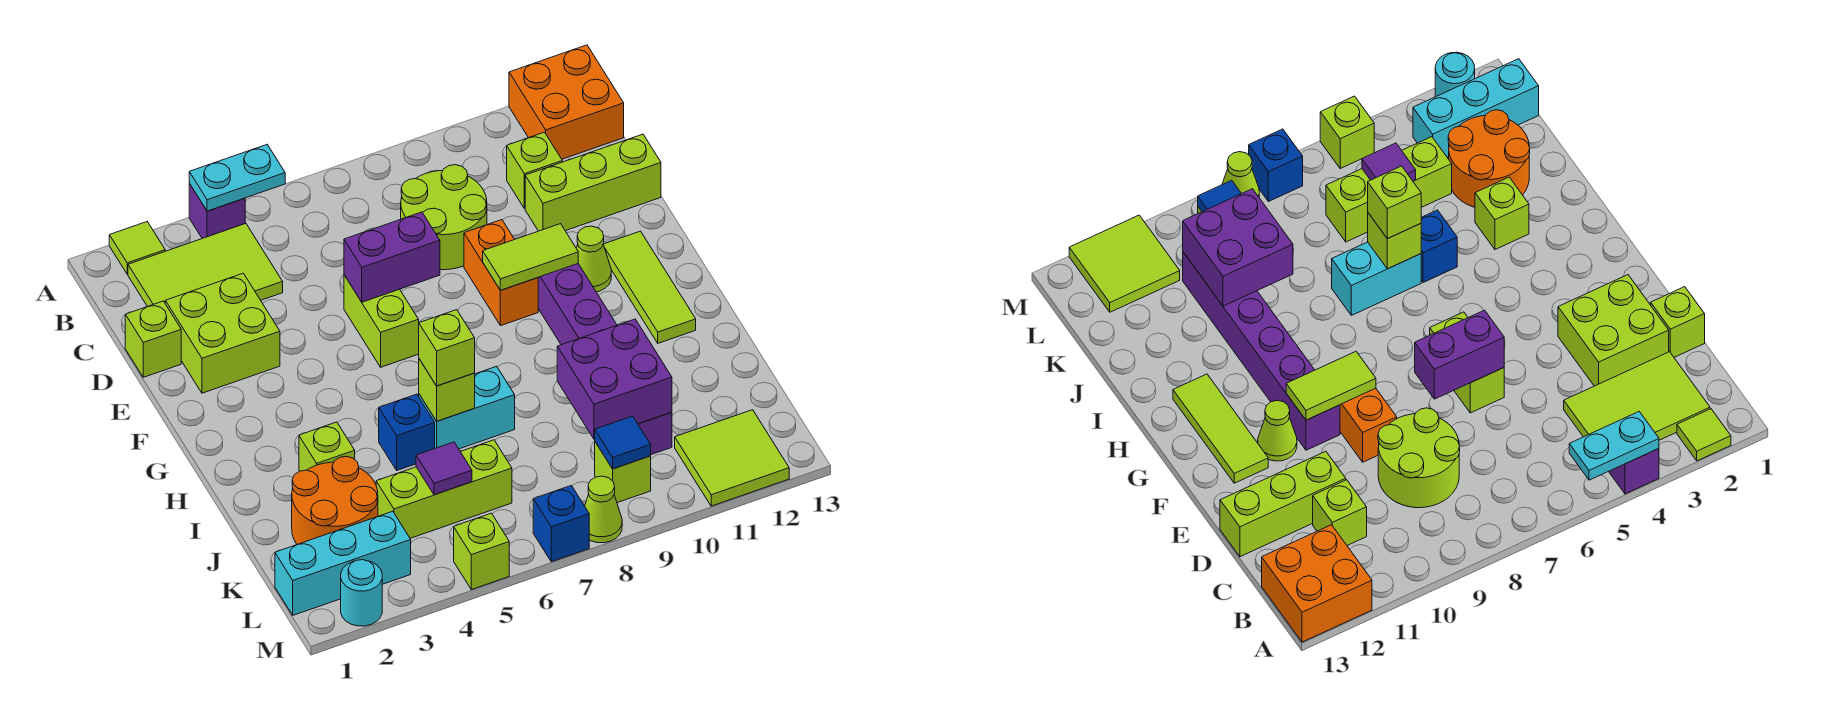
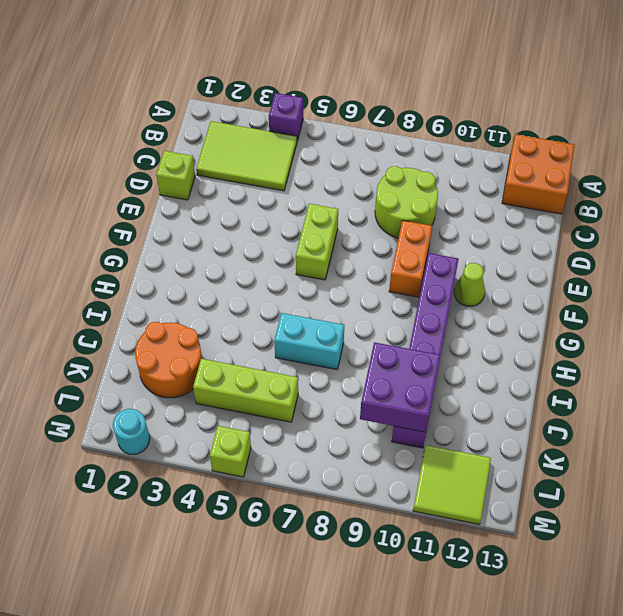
none -> lime 1x1 tile [109,222,165,274]
none -> lime 1x1 brick [507,132,562,209]
none -> lime 2x2 brick [165,273,280,393]
none -> lime 1x3 brick [525,134,661,231]

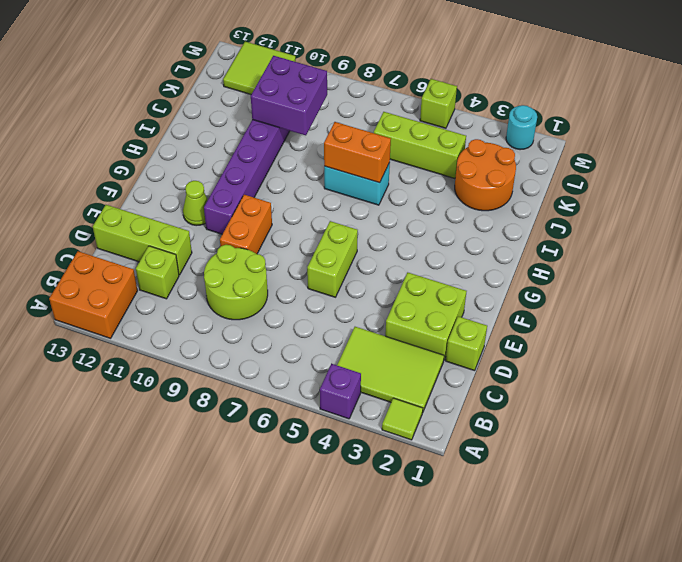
orange 1x2 brick [324,122,391,183] -> lime 1x1 brick [419,359,475,421]
none -> lime 1x3 tile [603,231,696,343]
none -> lime 1x1 brick [299,422,355,471]
none -> blue 1x1 brick [379,394,435,470]
none -> cyan 1x3 brick [275,511,411,615]

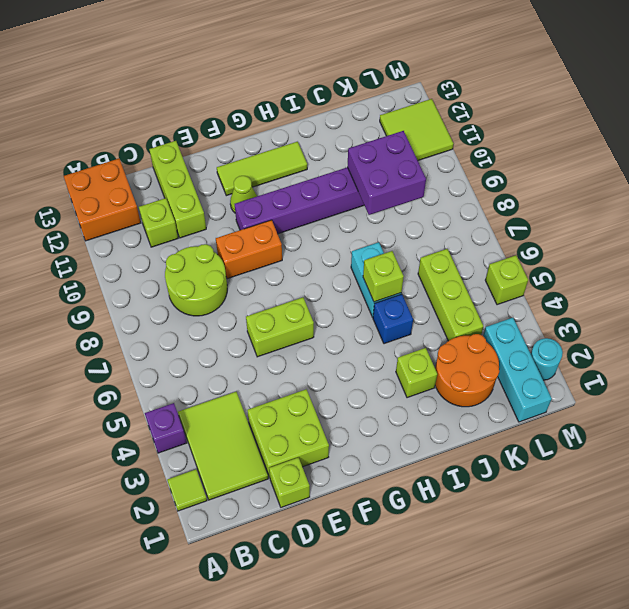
none -> lime 1x1 brick [595,442,651,503]
none -> blue 1x1 brick [533,485,589,562]
none -> lime 1x1 cone [585,476,622,543]
none -> cyan 1x2 plate [189,145,285,211]

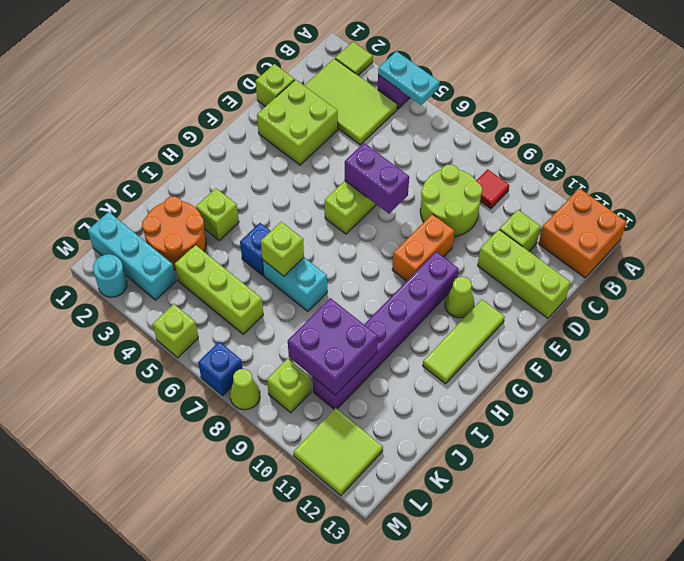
red 1x1 tile [476,169,509,209] -> none
none -> lime 1x2 tile [483,224,578,290]
none -> purple 1x1 tile [416,442,472,495]
none -> blue 1x1 tile [595,416,651,469]
none -> lime 1x1 brick [419,310,475,386]

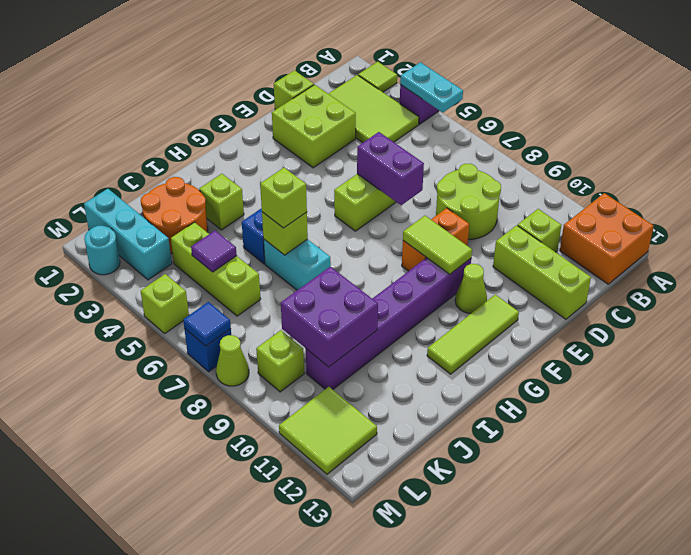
blue 1x1 tile [183,302,231,346] -> blue 1x1 tile moved to [595,416,651,469]

